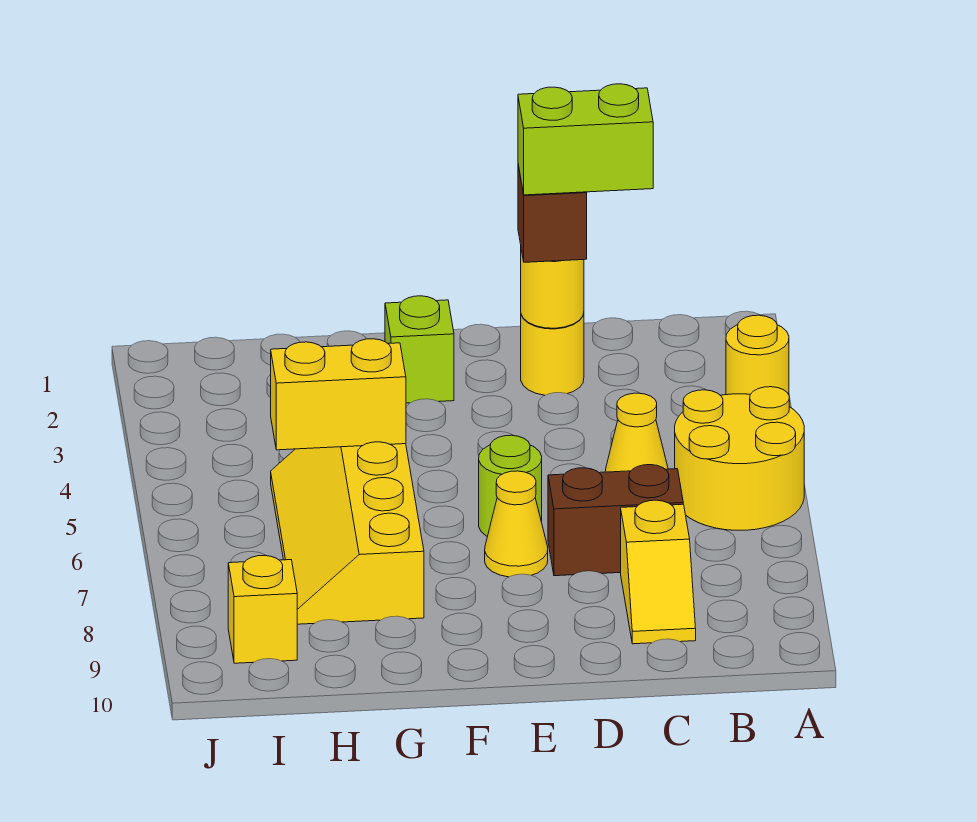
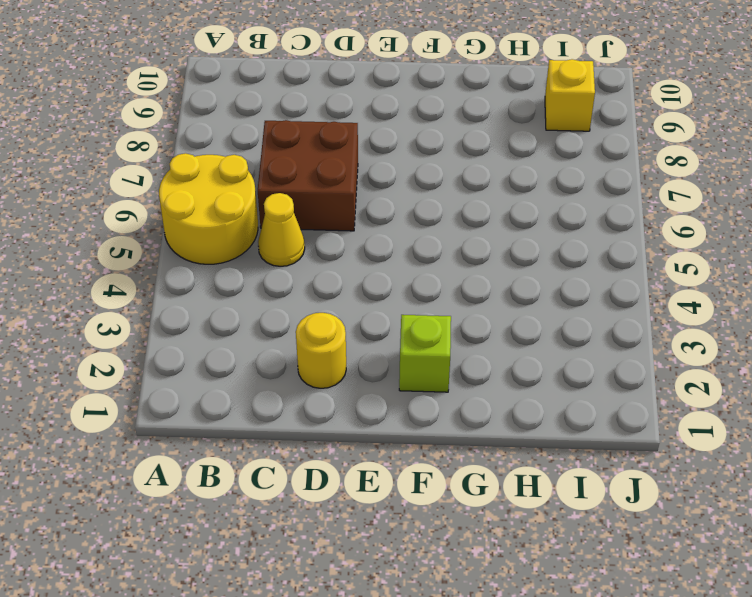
brown 2x2 brick [258,120,358,231] -> brown 1x2 brick [548,465,683,576]
none -> yellow 1x1 round brick [726,315,789,395]
none -> yellow 1x2 slope [621,500,696,644]
none -> lime 1x1 round brick [479,435,542,536]

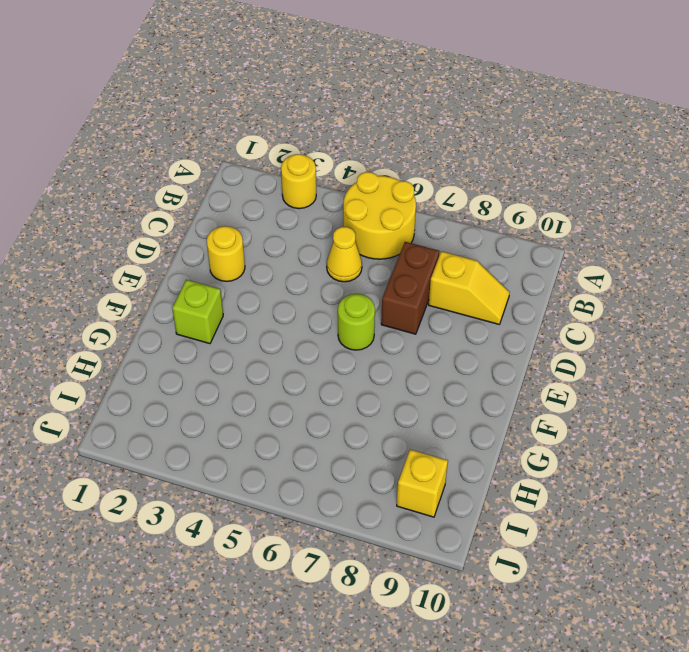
none -> yellow 1x1 cone [485,471,548,577]
none -> yellow 2x4 slope [271,442,424,624]
none -> yellow 1x1 round brick [521,250,584,328]

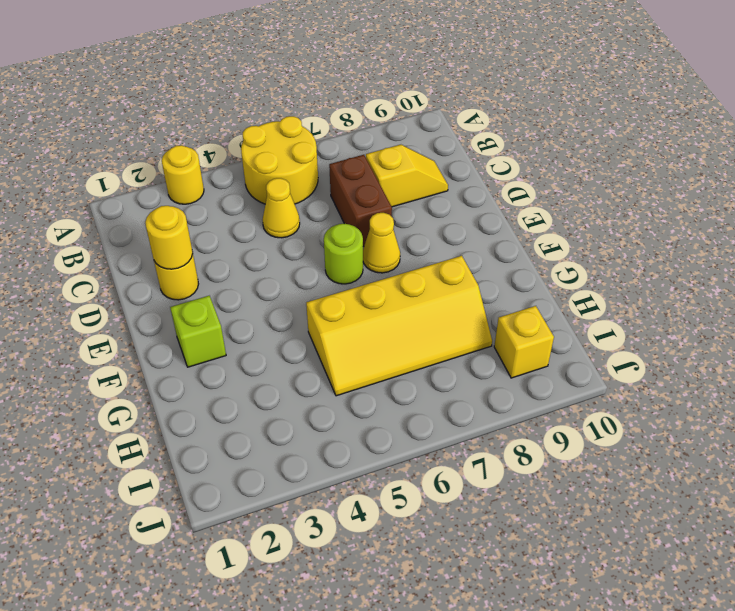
none -> yellow 1x2 brick [271,339,406,450]
none -> brown 1x1 brick [518,165,587,262]
none -> lime 1x2 brick [518,84,653,195]

